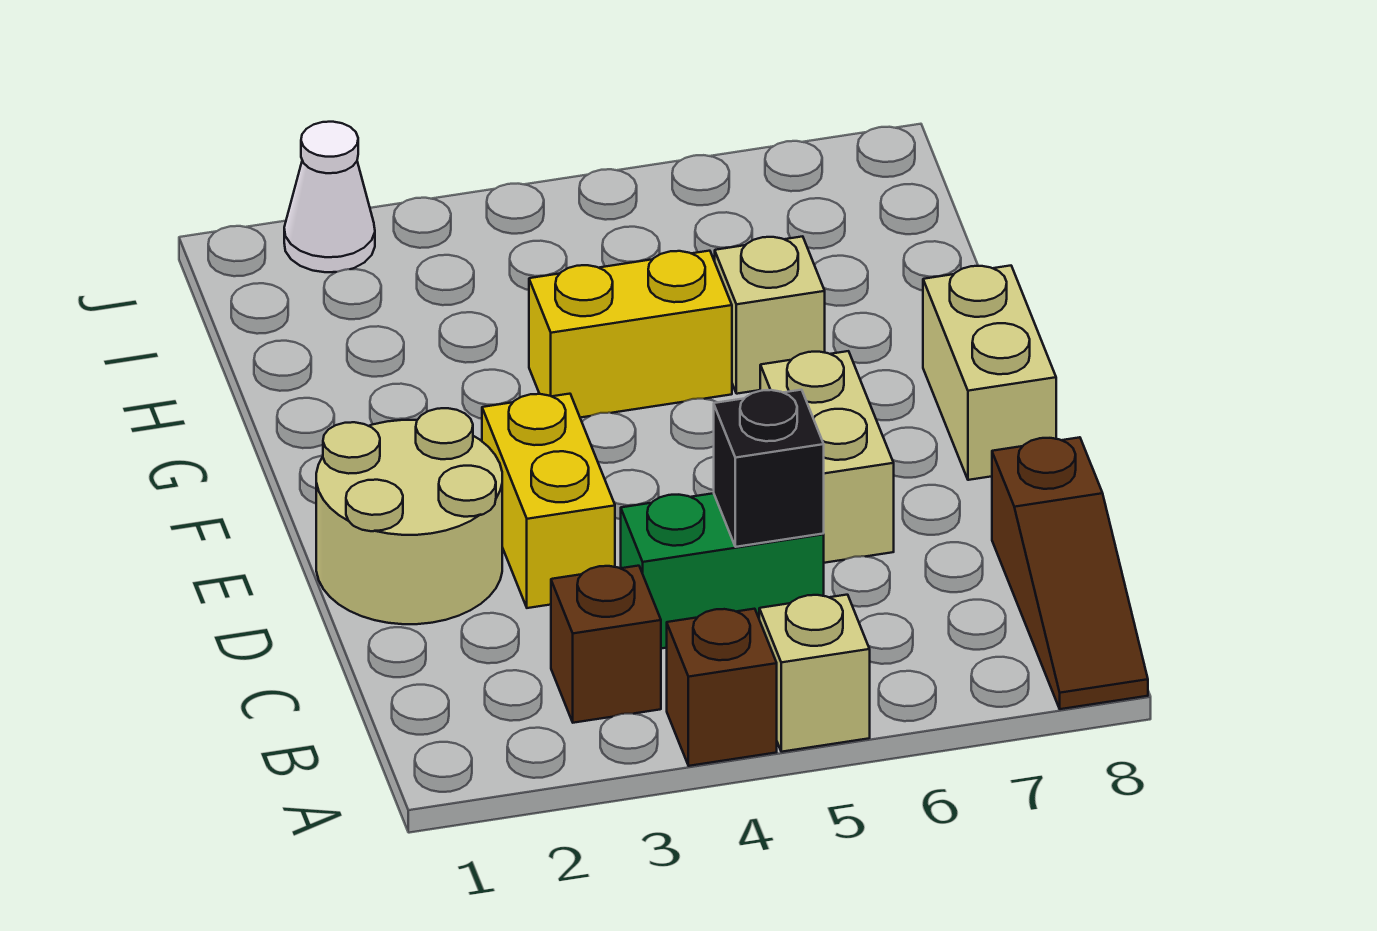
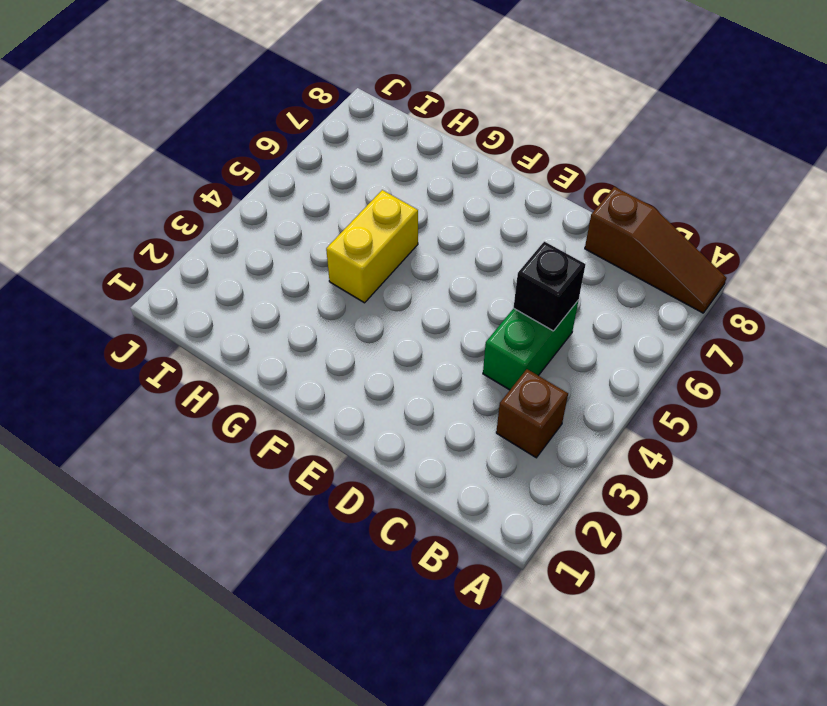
none -> brown 1x1 brick [667,609,777,766]
none -> tan 1x1 brick [759,595,870,752]
none -> tan 2x2 round brick [316,408,502,624]

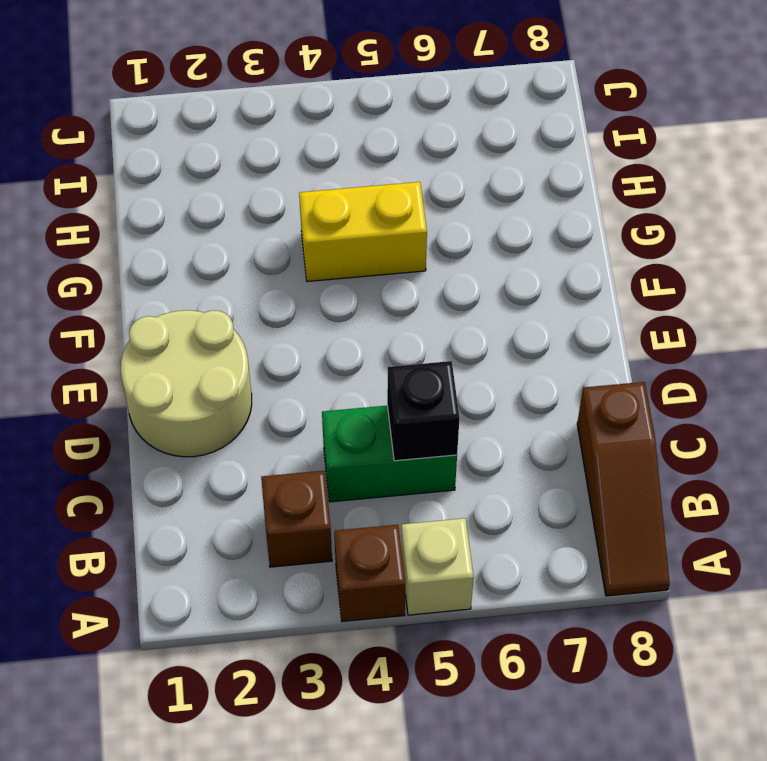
none -> yellow 1x2 brick [482,394,615,608]
none -> tan 1x2 brick [760,351,894,563]
none -> tan 1x2 brick [923,266,1056,480]

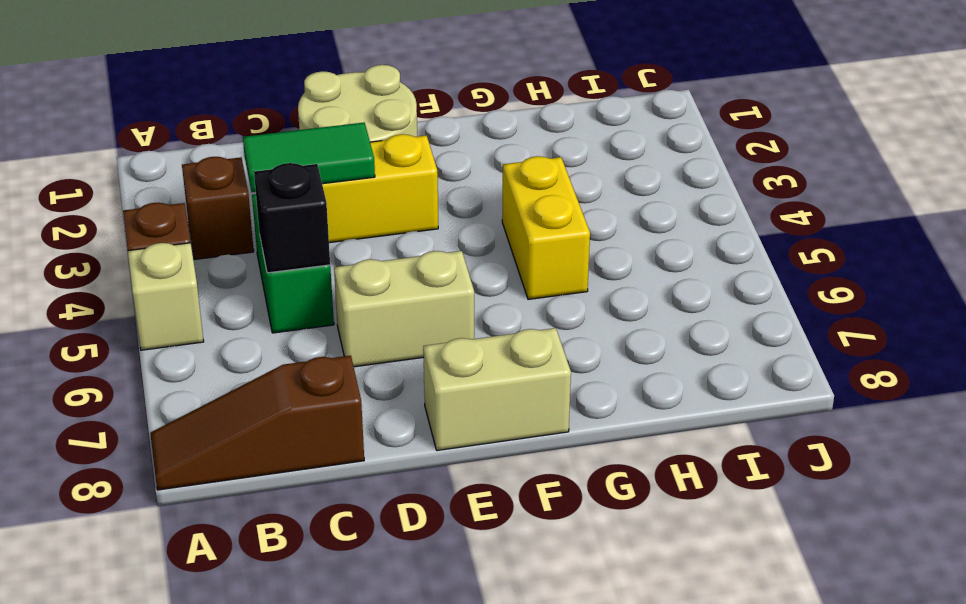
green 1x2 tile [243,123,375,192] -> none
none -> tan 1x1 brick [715,236,825,394]
none -> white 1x1 cone [284,122,375,272]

